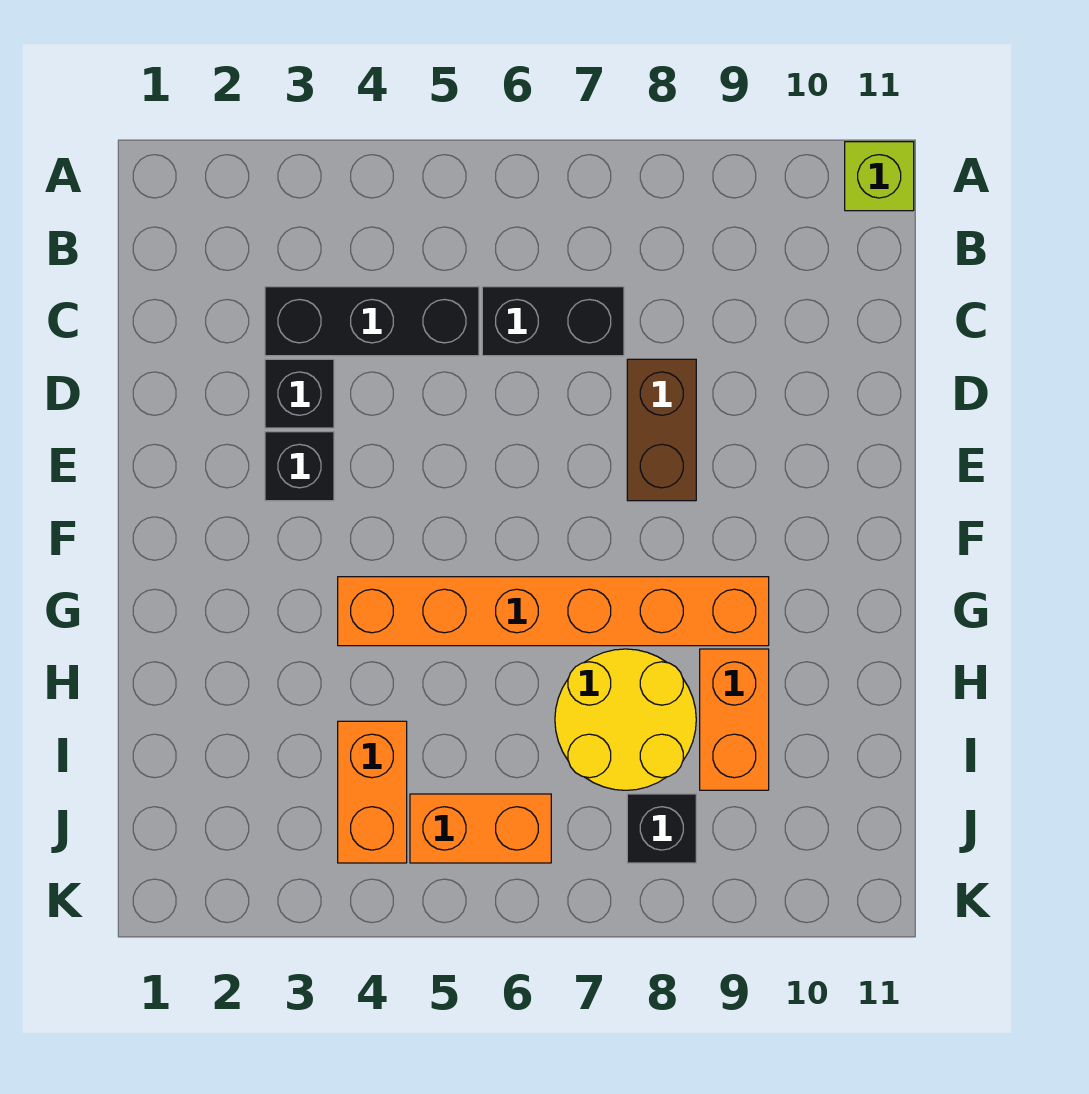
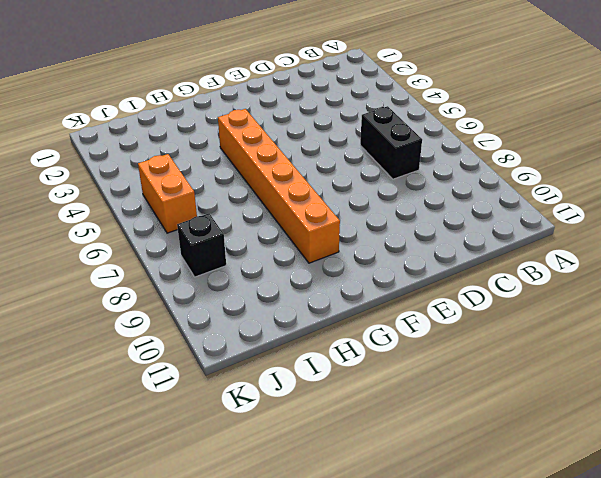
none -> lime 1x1 brick [845,142,914,211]
none -> black 1x3 brick [265,287,479,356]
none -> black 1x1 brick [265,359,334,428]

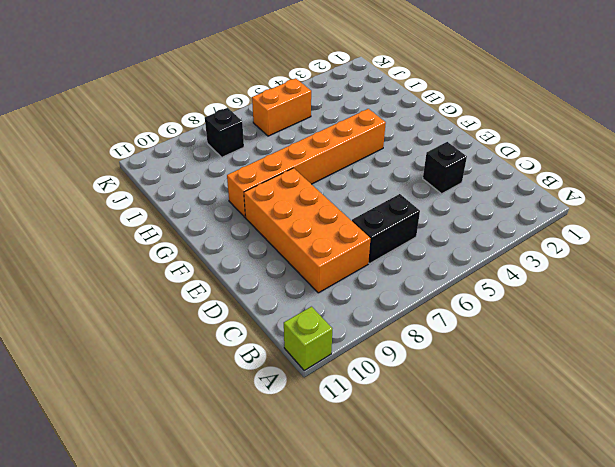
orange 2x4 brick [244,168,371,293] -> brown 1x2 brick [627,359,696,501]
none -> black 1x3 brick [265,287,479,356]
none -> black 1x1 brick [265,432,334,501]
none -> yellow 2x2 round brick [555,649,696,790]

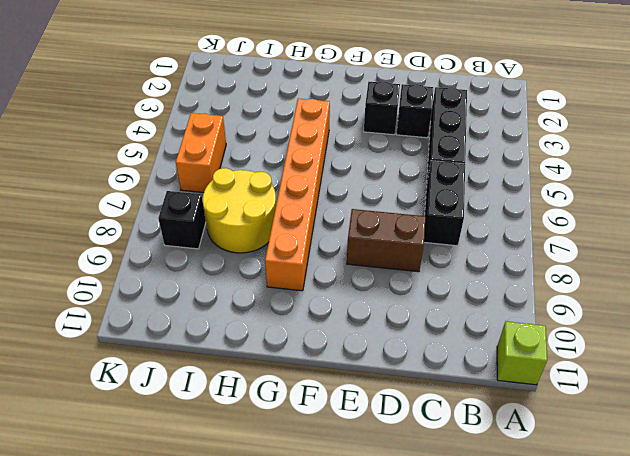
none -> orange 1x2 brick [700,649,769,790]
none -> orange 1x2 brick [338,721,407,863]

